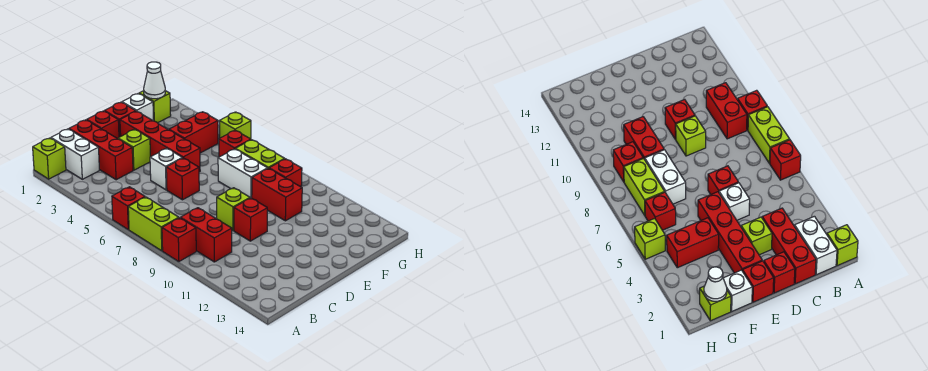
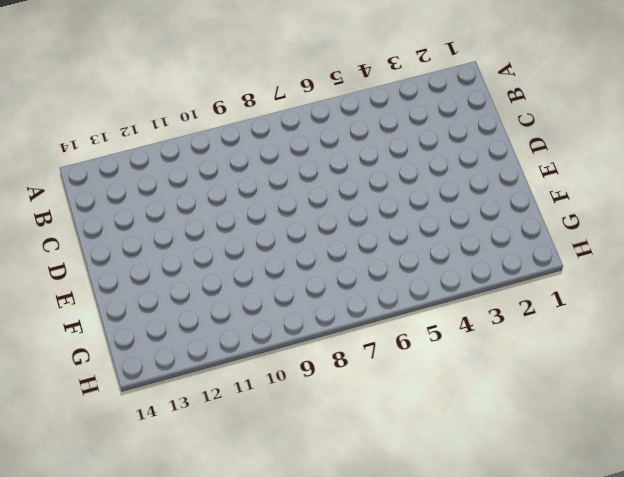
none -> lime 1x1 brick [33,138,66,179]
none -> red 1x1 brick [112,187,145,230]
none -> lime 1x2 brick [128,197,179,251]

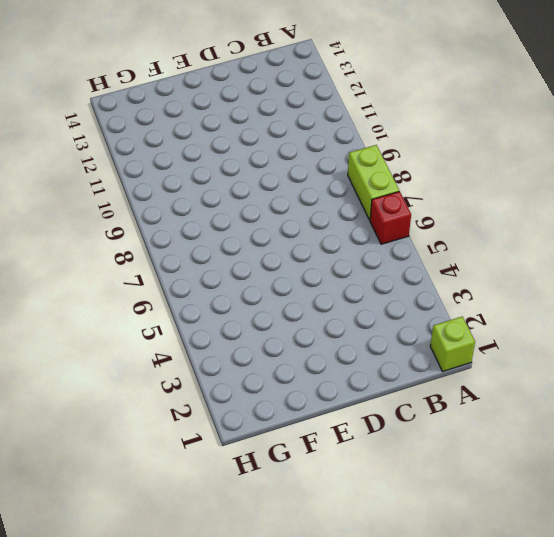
none -> red 1x1 brick [162,218,196,262]
none -> white 1x2 brick [51,129,99,179]
none -> red 1x2 brick [181,208,232,262]

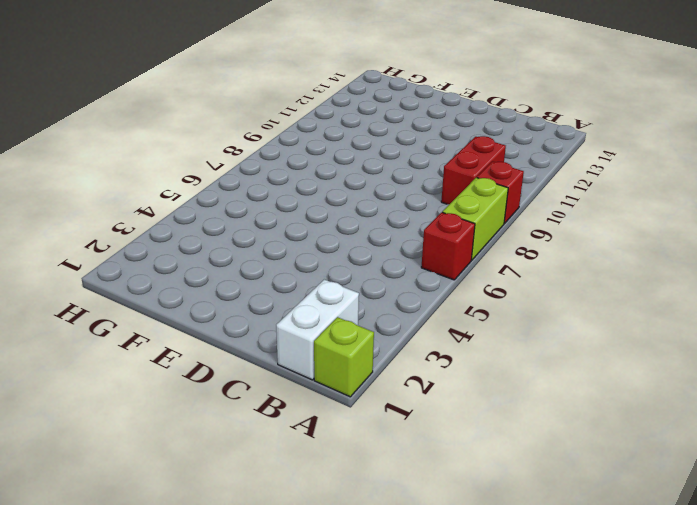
none -> red 1x3 brick [69,120,133,180]
none -> red 1x1 brick [87,111,119,139]
none -> lime 1x1 brick [118,129,150,170]

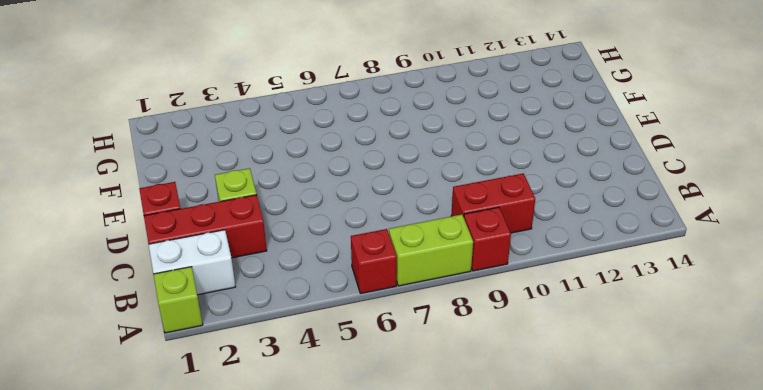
none -> white 1x1 brick [150,148,182,190]
none -> red 1x1 brick [166,158,199,200]
none -> lime 1x1 brick [217,188,250,231]

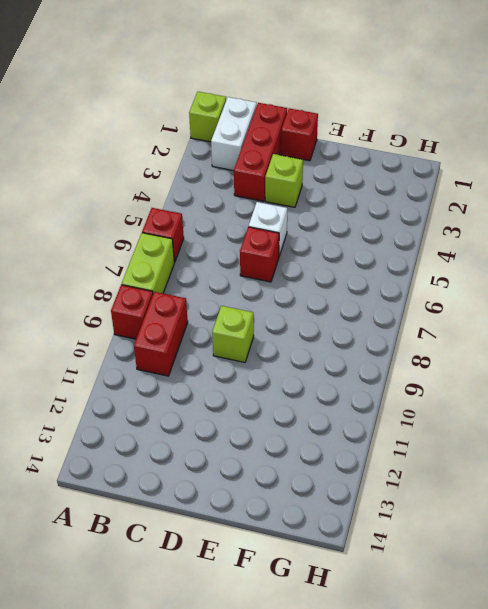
none -> red 1x1 brick [234,198,267,241]
none -> red 1x1 brick [105,102,136,137]
none -> red 1x4 brick [120,111,200,172]

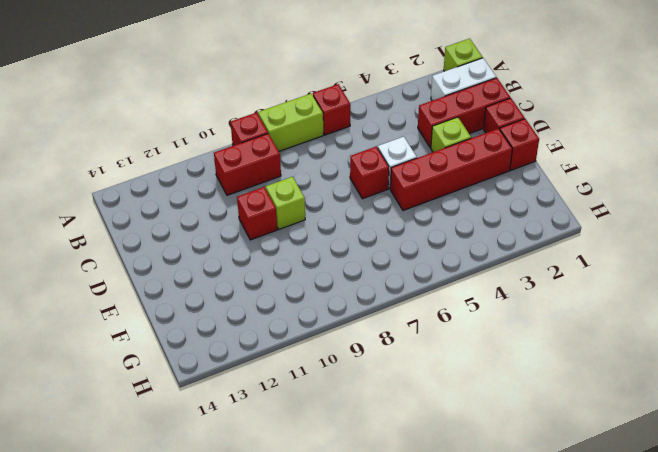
none -> white 1x1 brick [122,94,154,121]
none -> red 1x2 brick [169,112,218,153]
none -> white 1x2 brick [218,149,268,198]

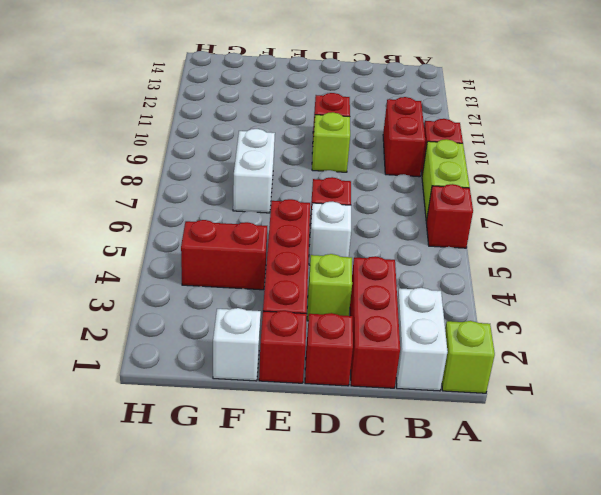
none -> red 1x2 brick [252,168,302,221]
none -> lime 1x1 brick [139,91,171,123]
none -> red 1x1 brick [219,130,251,157]

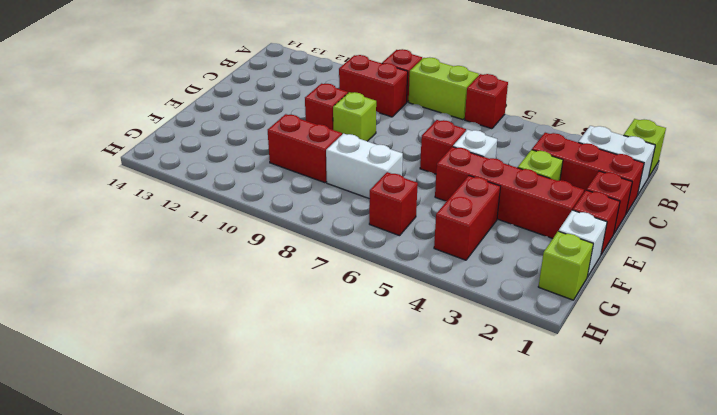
none -> lime 1x2 brick [236,140,284,168]
none -> red 1x1 brick [269,159,302,187]
none -> lime 1x1 brick [219,112,251,139]

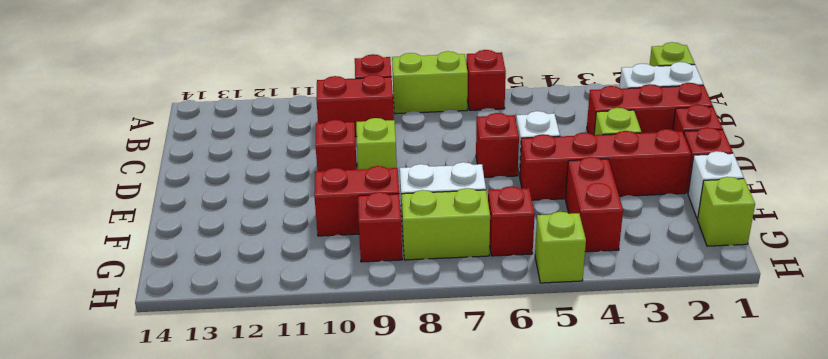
none -> white 1x1 cone [144,62,165,99]

